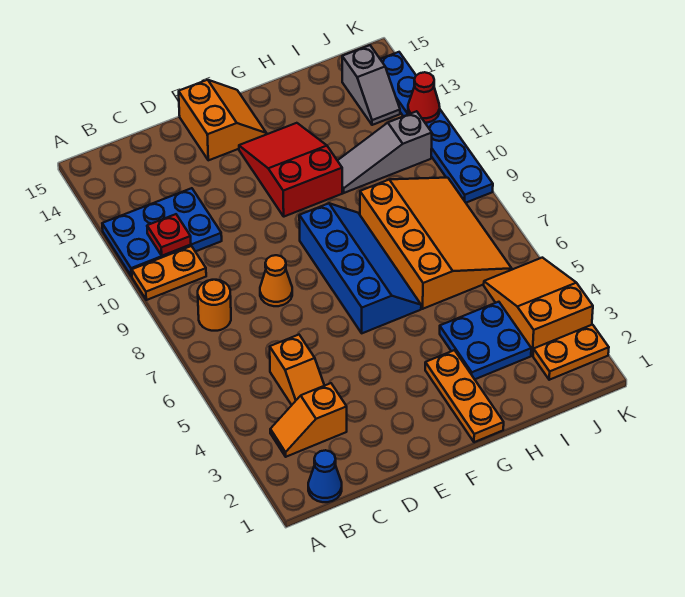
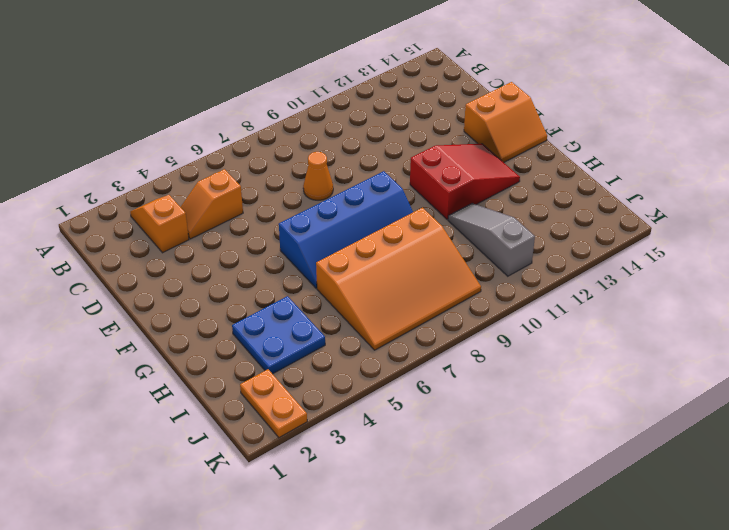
none -> orange 1x2 plate [132,246,206,300]
none -> blue 2x3 plate [102,188,222,277]
none -> blue 1x1 cone [308,450,342,502]

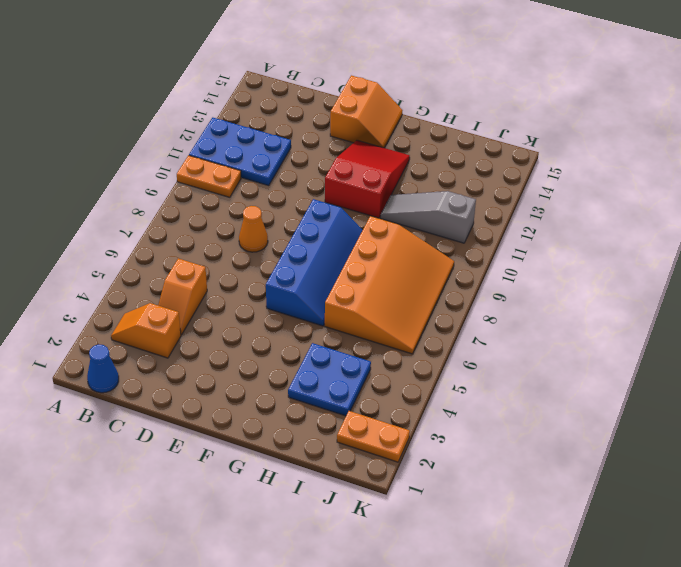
none -> orange 1x1 round brick [198,280,231,331]
none -> orange 1x3 plate [425,350,504,442]
none -> orange 2x3 slope [484,258,593,356]

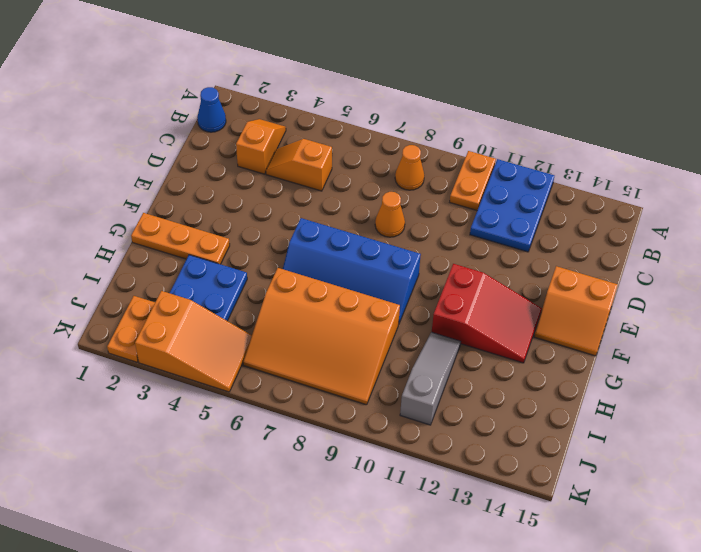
orange 1x1 cone [395,145,424,190] -> orange 1x1 round brick [198,280,231,331]
none -> grey 1x2 slope [342,45,400,125]
none -> blue 1x6 plate [380,52,493,203]
none -> red 1x1 plate [147,214,191,256]

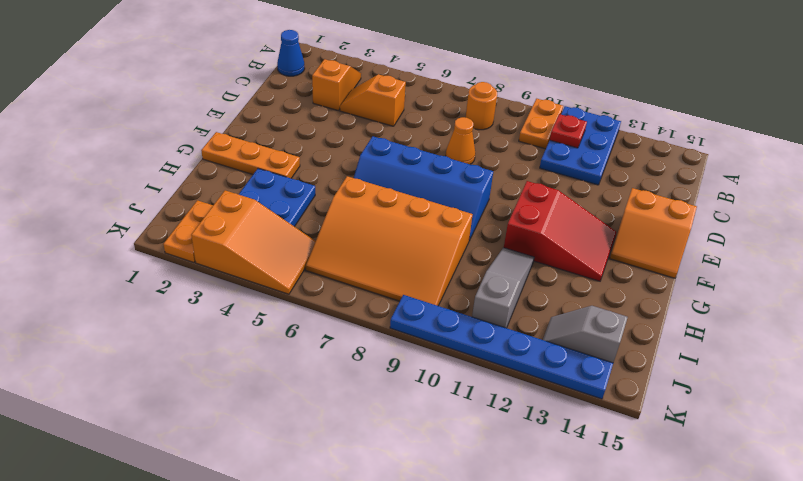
none -> red 1x1 cone [408,72,440,123]

